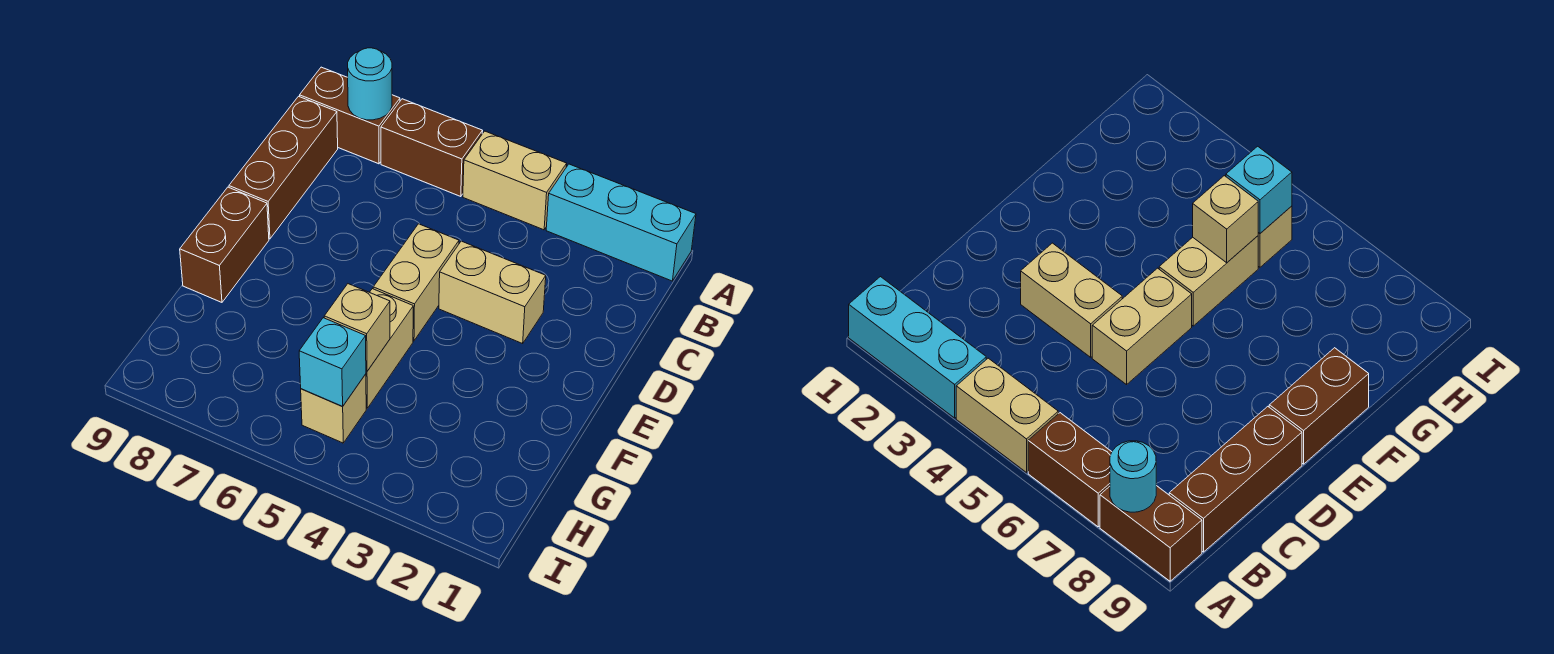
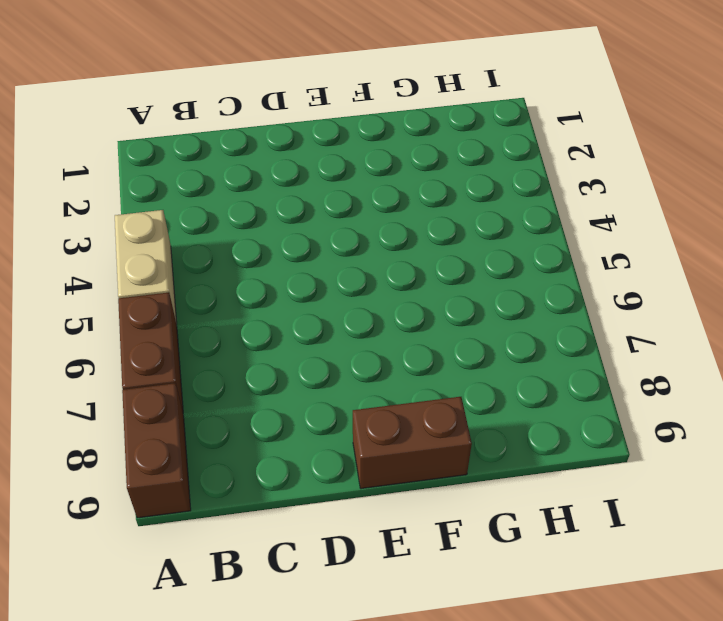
none -> cyan 1x3 brick [546,164,696,281]
none -> brown 1x3 brick [229,96,338,239]
none -> tan 1x2 brick [439,241,546,344]

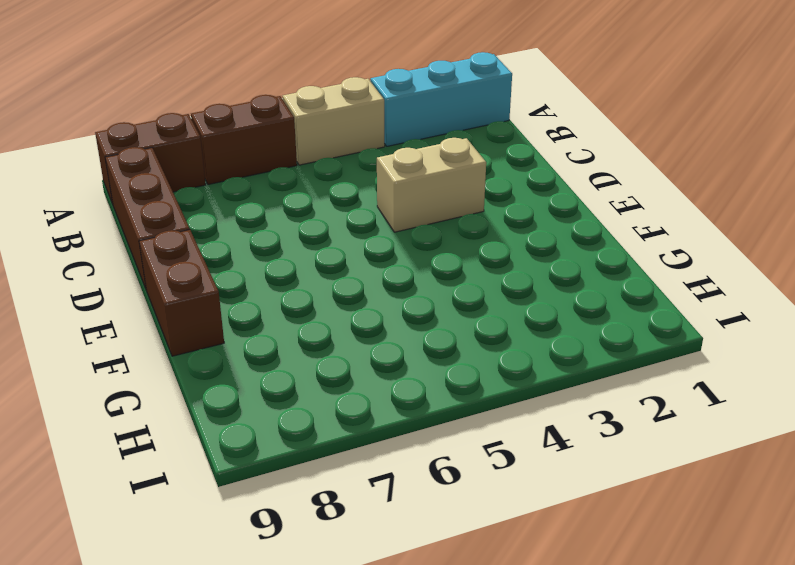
none -> tan 1x2 brick [373,224,459,341]
none -> tan 1x2 brick [366,289,413,408]
none -> tan 1x1 brick [301,374,366,443]

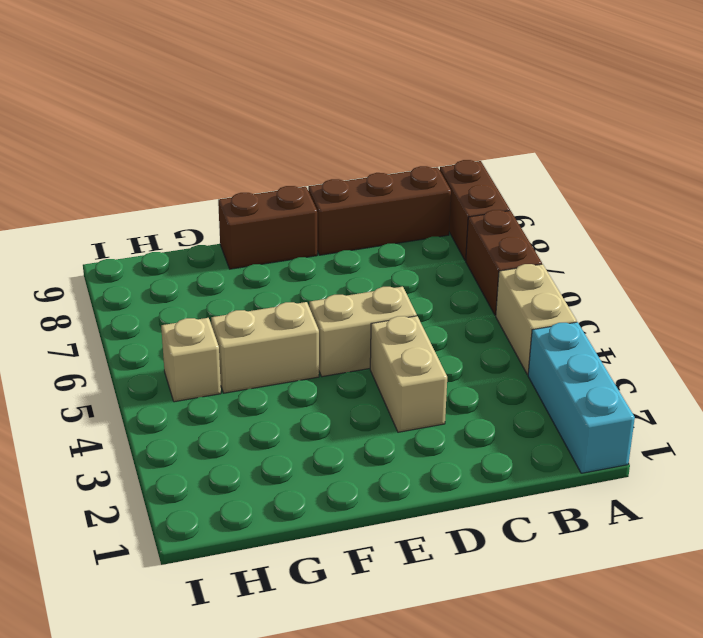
none -> cyan 1x1 round brick [348,48,392,120]
none -> tan 1x1 brick [324,284,390,371]
none -> cyan 1x1 brick [299,318,366,406]

